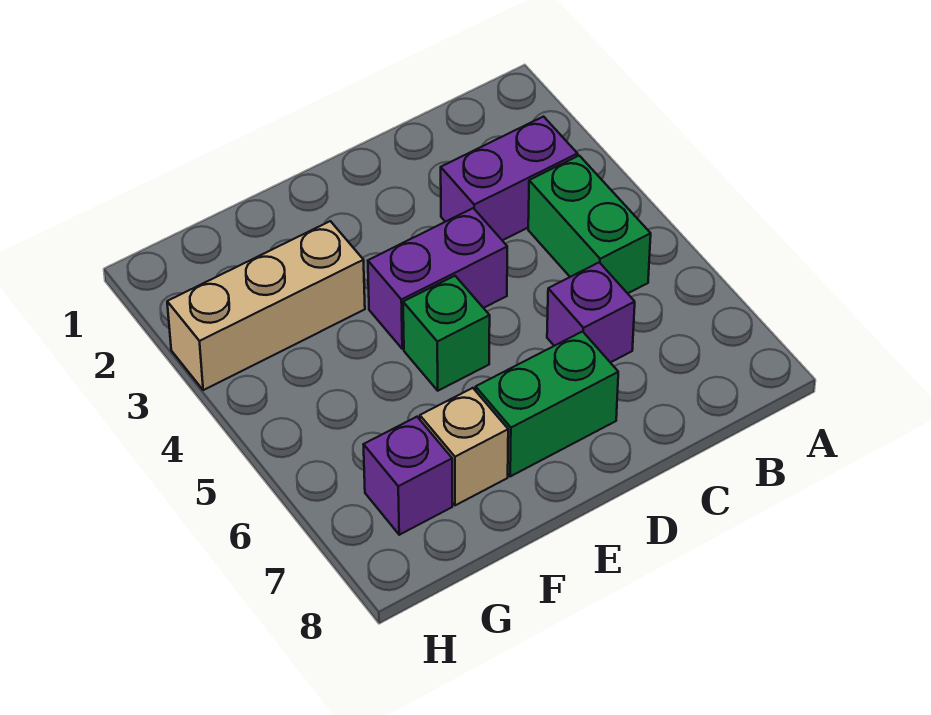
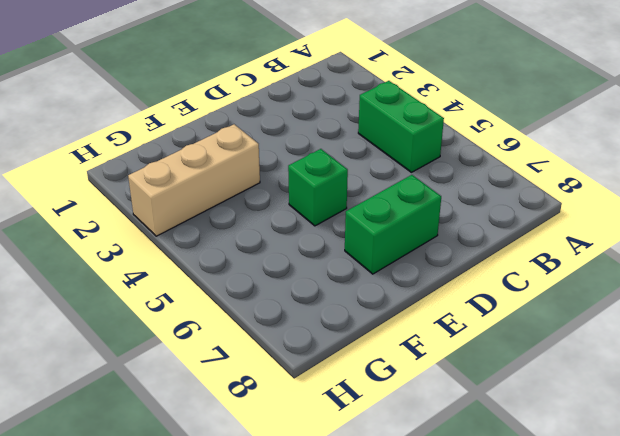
none -> purple 1x2 brick [441,117,578,240]
none -> purple 1x1 brick [547,262,635,362]

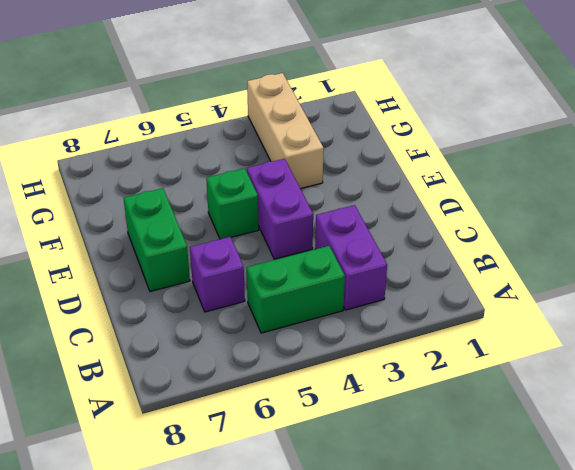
none -> tan 1x1 brick [420,388,508,505]
none -> purple 1x1 brick [364,417,452,535]

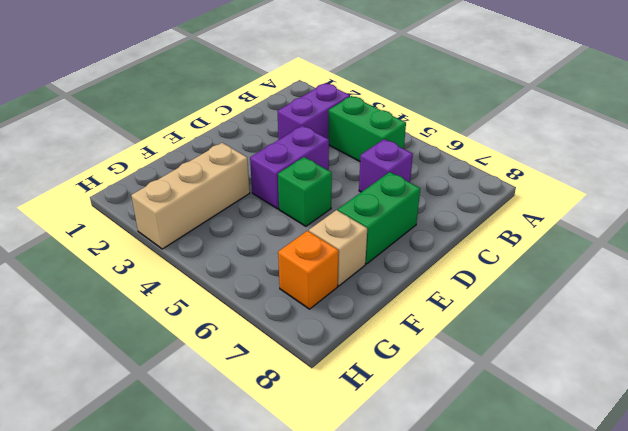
orange 1x1 brick [278,231,339,309] -> purple 1x1 brick [364,417,452,535]

